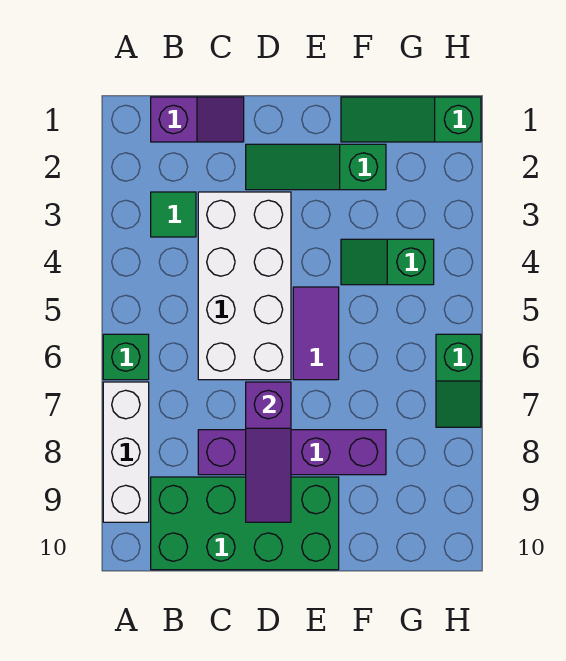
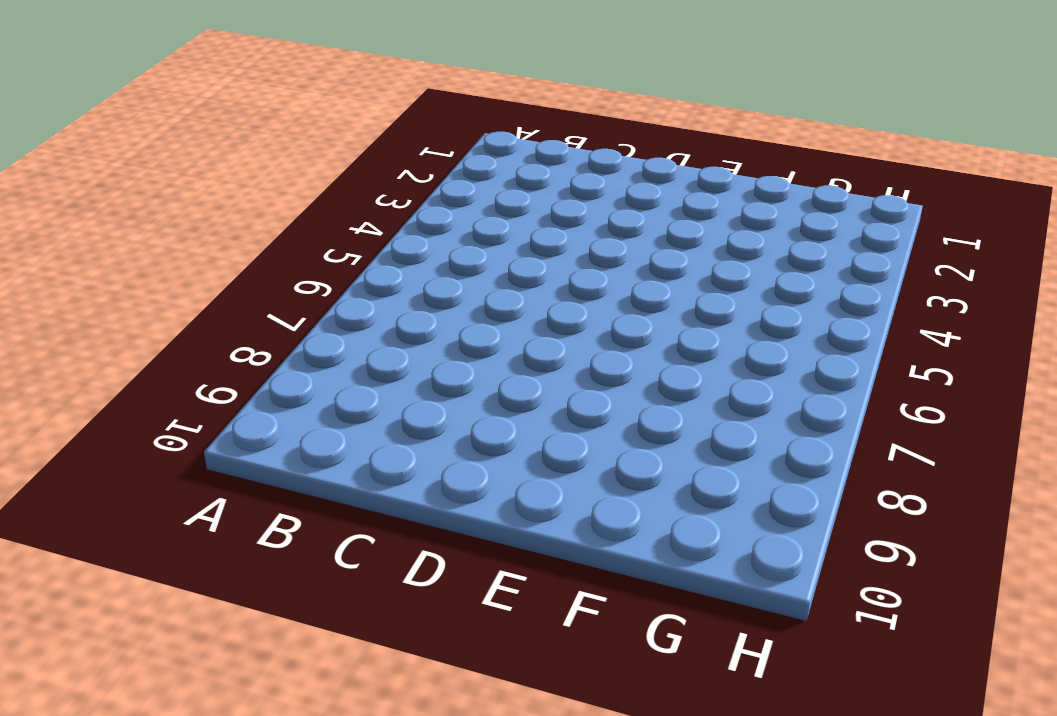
none -> green 1x1 brick [103,334,149,380]
none -> white 1x3 brick [103,382,149,522]
none -> purple 1x2 slope [151,97,244,142]

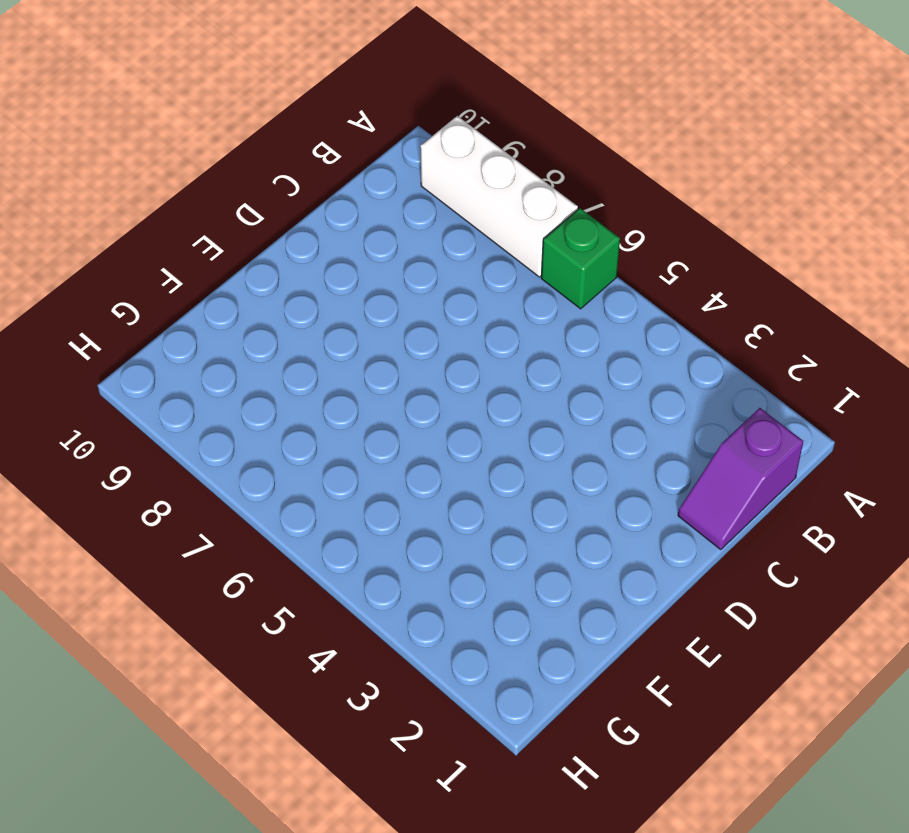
none -> green 1x1 tile [151,192,196,237]
none -> green 2x4 brick [151,477,339,570]
none -> white 2x4 brick [198,192,291,380]

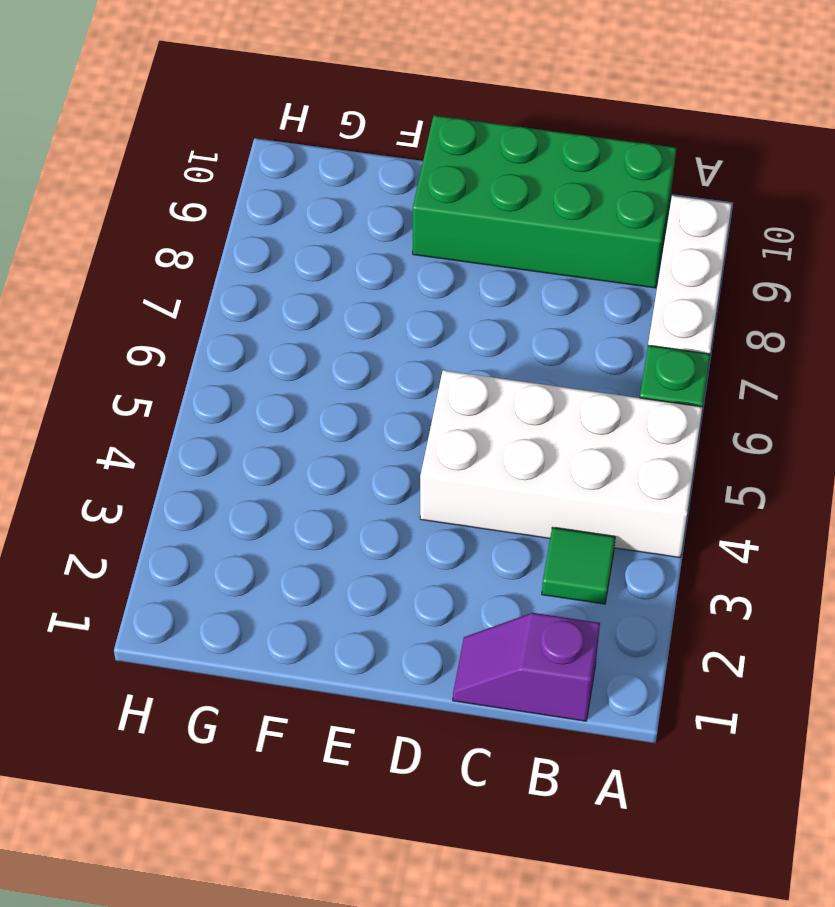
white 2x4 brick [420,370,702,558] -> white 2x4 brick turned to [198,192,291,380]
none -> purple 1x4 brick [198,430,386,475]
none -> green 1x3 slope [246,144,386,190]
none -> purple 1x2 tile [293,287,339,380]

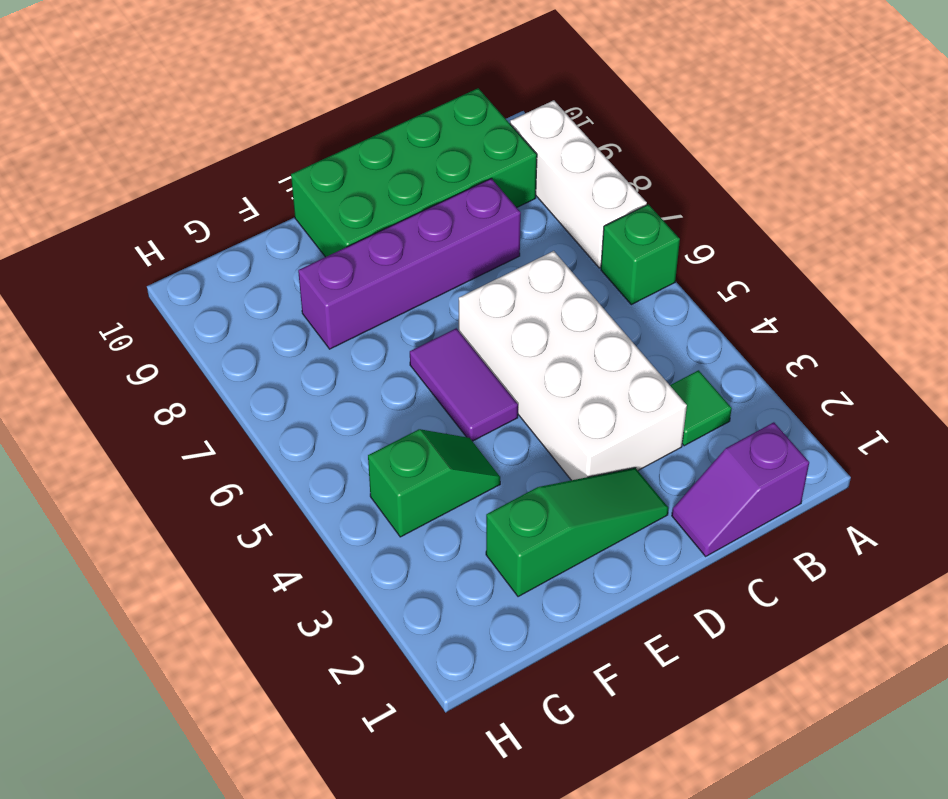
none -> green 1x3 slope [341,97,481,142]
none -> green 1x2 slope [436,334,481,427]
none -> purple 1x3 slope [246,382,291,522]

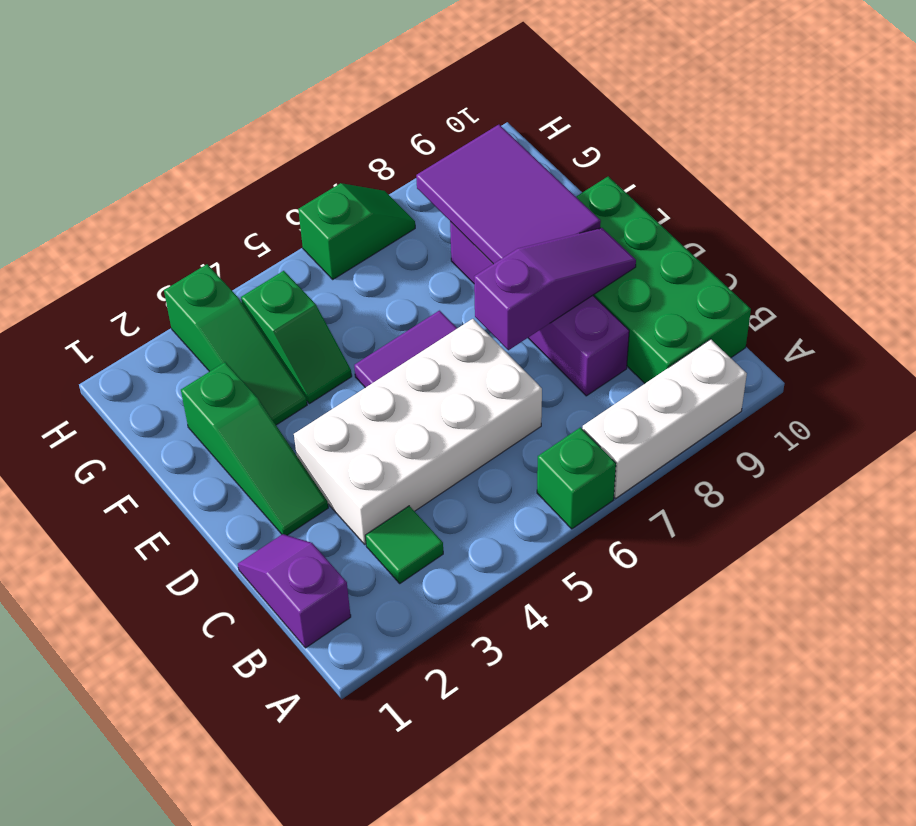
purple 2x3 tile [416,125,601,264] -> none
green 1x3 slope [164,264,307,425] -> green 1x3 slope moved to [341,97,481,142]

